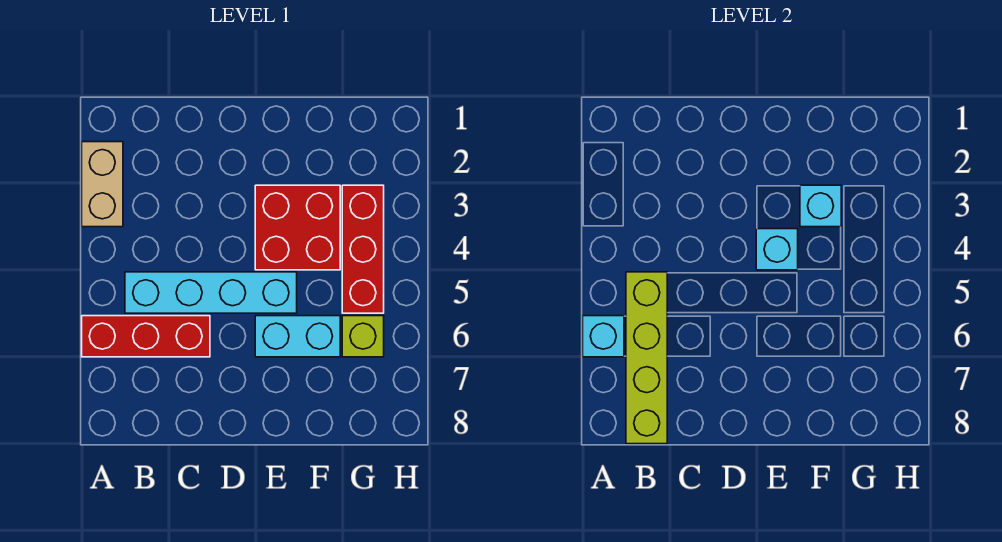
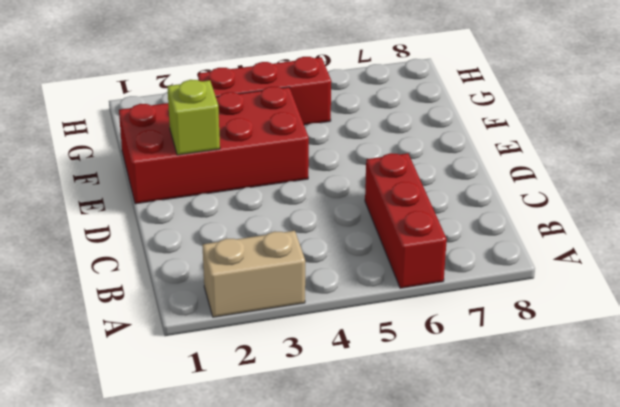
red 2x4 brick [119,87,309,204] -> red 2x2 brick [255,185,340,270]
lime 1x1 brick [167,80,220,155] -> lime 1x1 brick moved to [342,316,384,357]
none -> cyan 1x4 brick [125,272,297,313]
none -> cyan 1x2 brick [255,316,340,357]

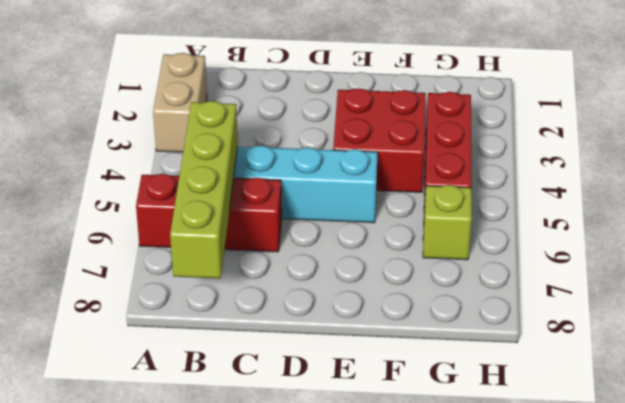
none -> cyan 1x2 brick [255,316,340,357]
none -> cyan 1x1 brick [583,316,624,357]

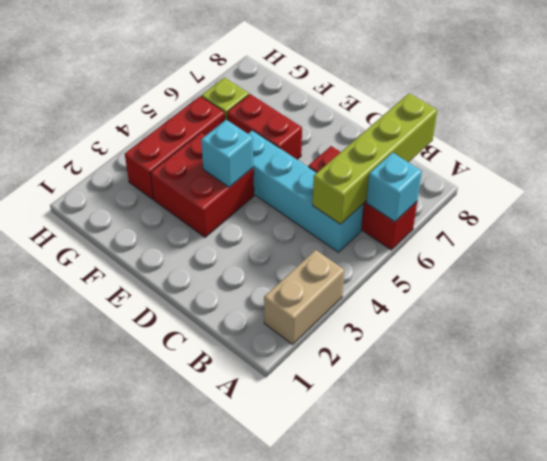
red 1x2 brick [227,94,302,159] -> cyan 1x2 brick [255,316,340,357]
none -> cyan 1x1 brick [800,185,841,227]

